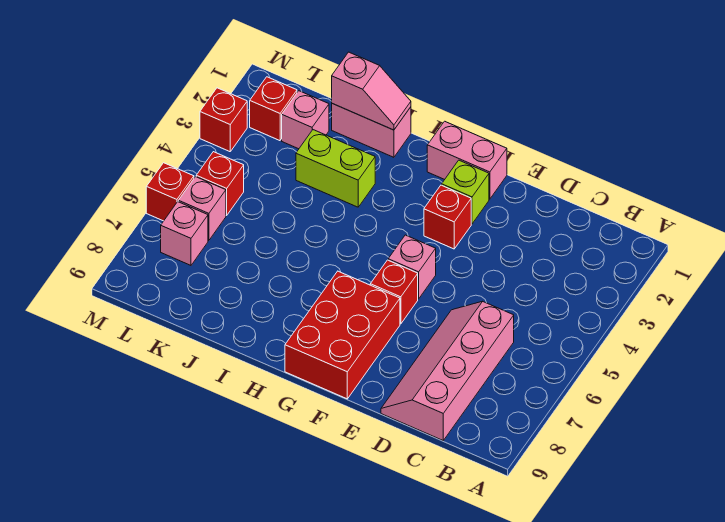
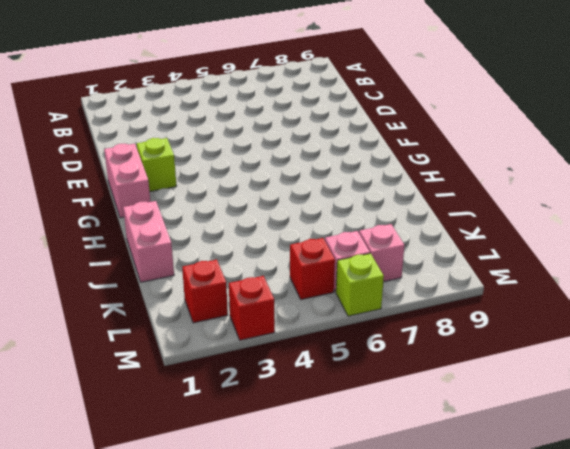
lime 1x1 brick [336,253,384,316] -> red 1x1 brick [146,163,194,221]
none -> pink 2x4 slope [381,301,514,440]
none -> red 1x1 brick [424,185,471,249]
none -> pink 1x1 brick [388,235,436,299]

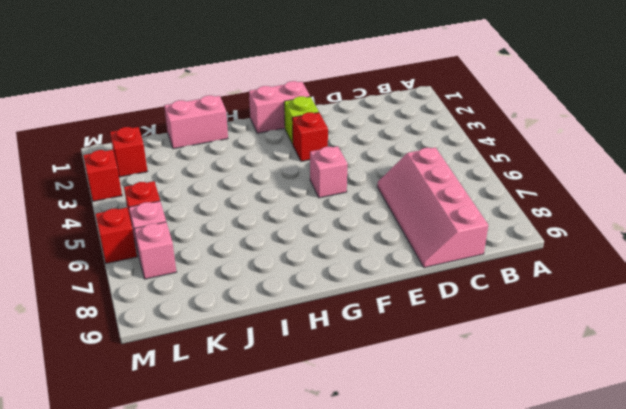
none -> red 1x1 brick [370,260,418,324]
none -> red 2x3 brick [285,271,400,399]
none -> lime 1x2 brick [296,130,375,207]

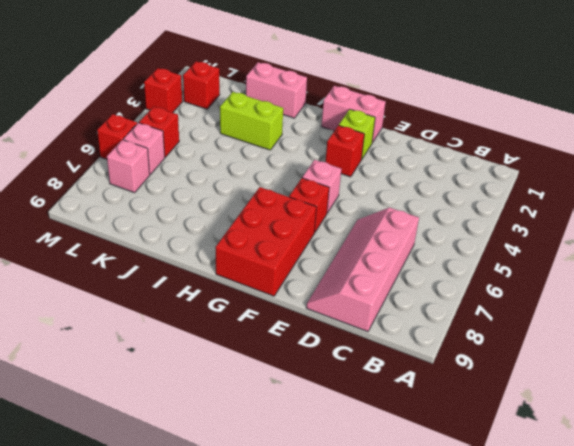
none -> pink 1x1 brick [282,91,329,149]
none -> pink 1x2 slope [332,52,411,130]

